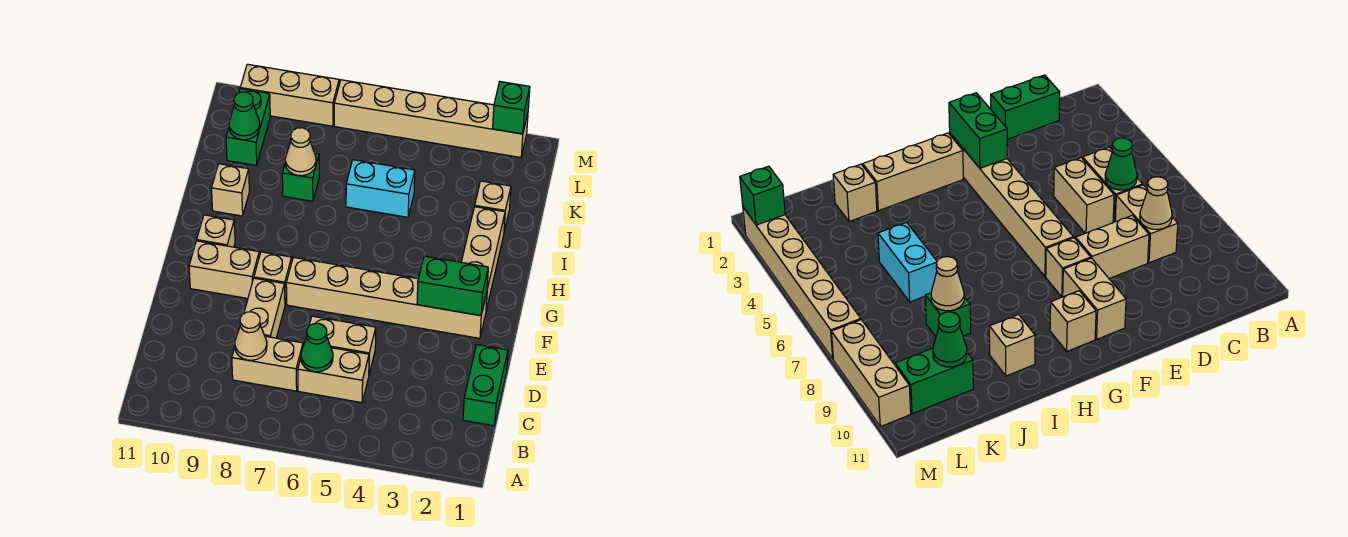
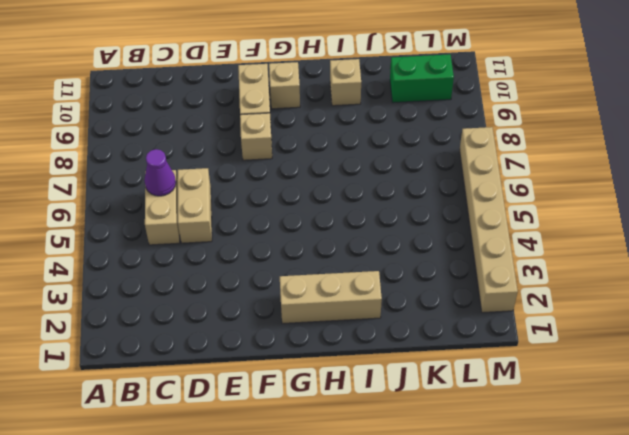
purple 1x1 cone [144,149,176,196] -> green 1x1 cone [301,323,333,372]
none -> green 1x2 brick [463,345,508,426]
none -> tan 1x2 brick [232,336,303,391]
none -> tan 1x2 brick [244,278,285,338]

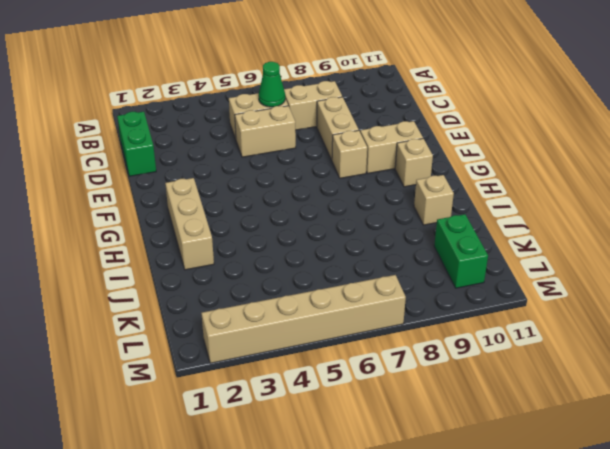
none -> tan 1x6 brick [286,257,487,338]
none -> tan 1x1 brick [475,181,511,231]
none -> cyan 1x2 brick [346,160,415,217]

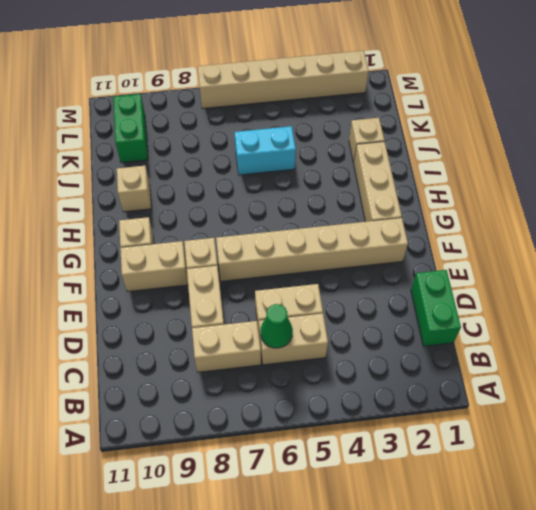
none -> green 1x1 brick [282,153,319,201]
none -> tan 1x3 brick [240,64,339,126]
none -> tan 1x1 cone [235,312,267,360]

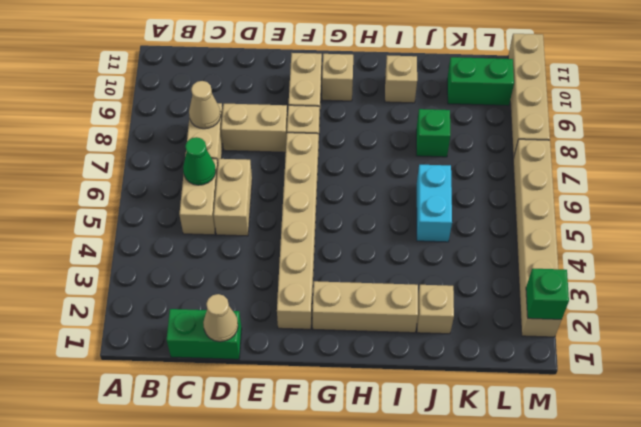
tan 1x1 cone [203,294,238,342] -> tan 1x1 cone moved to [285,128,316,176]
tan 1x4 brick [508,34,550,159] -> tan 1x3 brick [240,64,339,126]
none -> green 1x2 brick [417,256,488,316]
none -> green 1x1 cone [229,92,260,140]

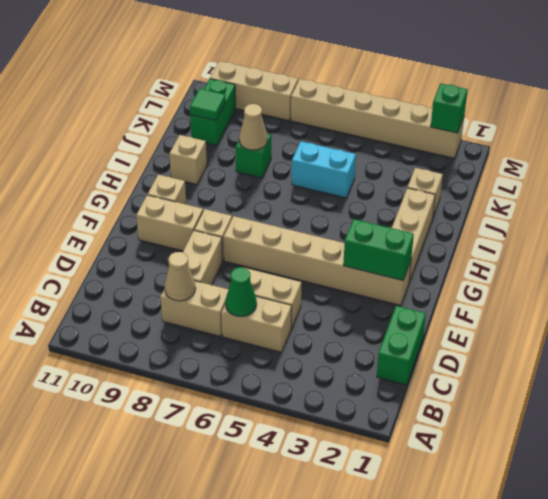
green 1x1 tile [190,89,226,120] -> green 1x1 cone [229,92,260,140]

